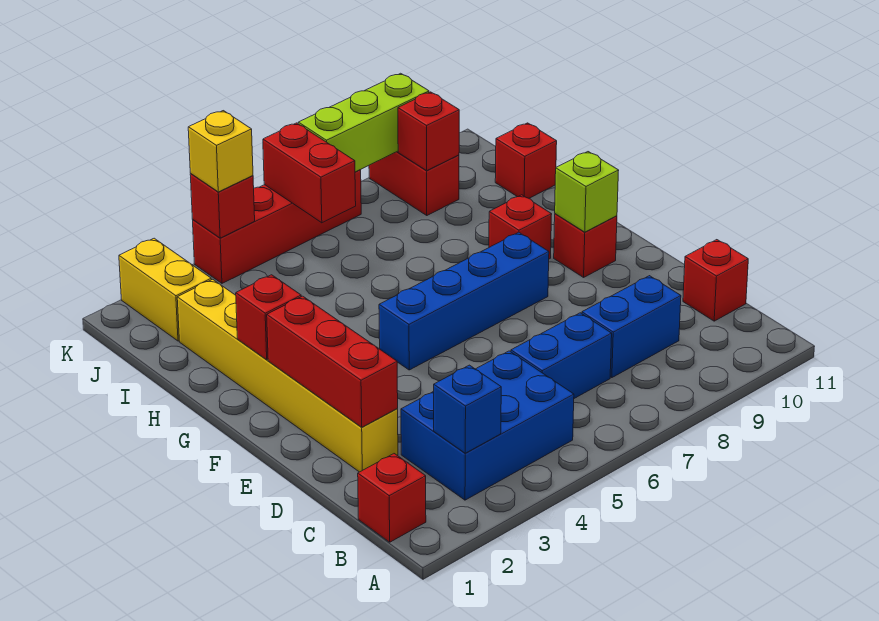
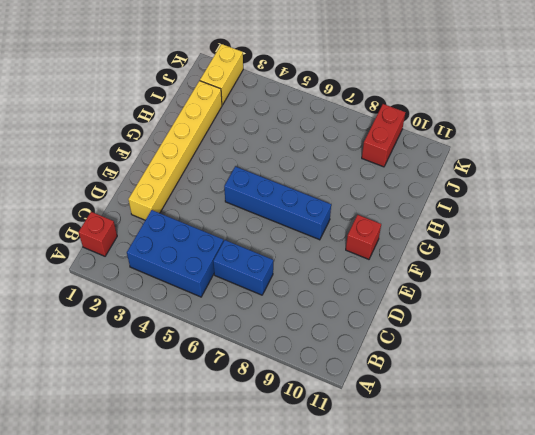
none -> blue 1x2 brick [582,276,681,378]
none -> red 1x1 brick [683,240,748,321]
none -> red 1x1 brick [489,195,552,259]

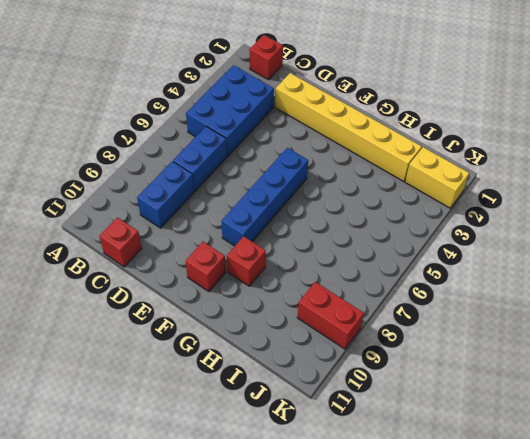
none -> red 1x1 brick [495,123,557,198]
none -> red 1x4 brick [193,170,361,283]
none -> blue 1x1 brick [434,365,501,453]

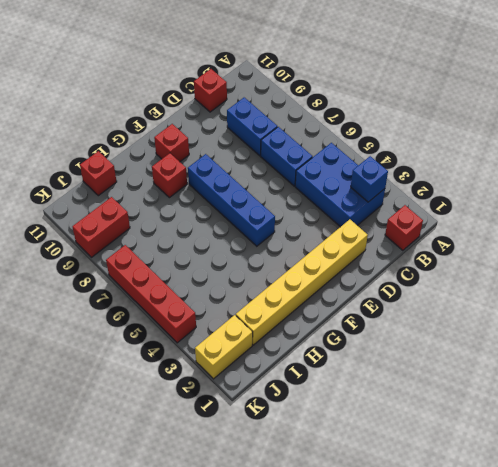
none -> red 1x3 brick [267,296,398,427]
none -> lime 1x1 brick [555,152,619,232]
none -> red 1x1 brick [236,275,301,360]

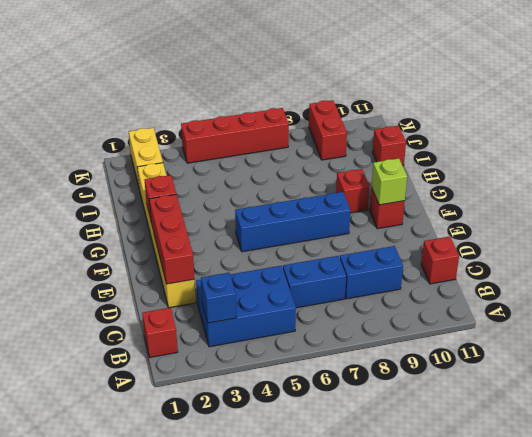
none -> red 1x2 brick [263,123,356,223]
none -> red 1x1 brick [398,92,459,171]
none -> red 1x1 brick [190,174,255,238]

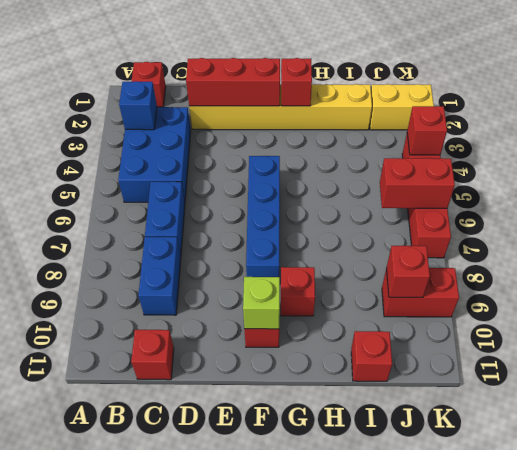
none -> lime 1x3 brick [298,73,429,172]
none -> yellow 1x1 brick [188,111,253,192]

